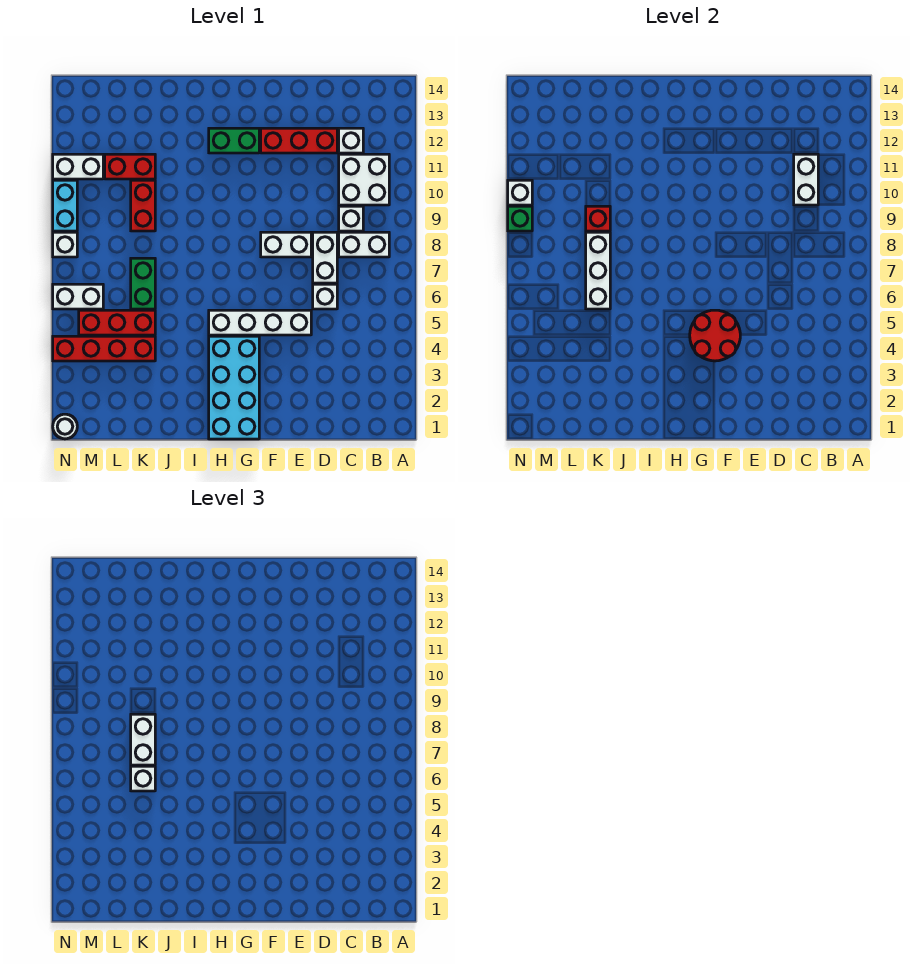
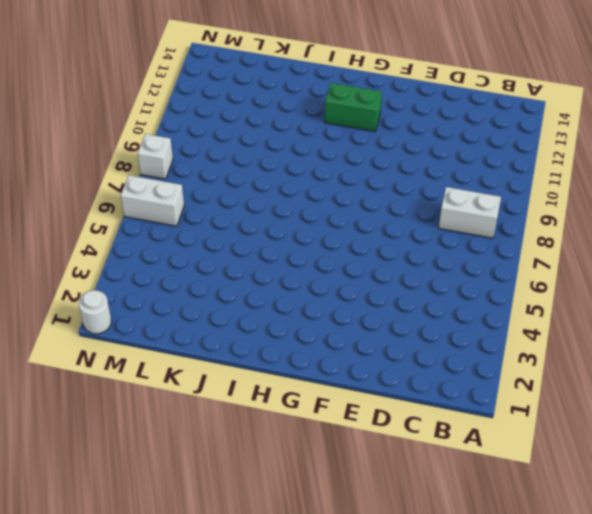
none -> white 2x2 brick [339,154,389,205]
none -> white 1x1 brick [339,206,363,231]
none -> white 1x1 brick [339,128,363,153]

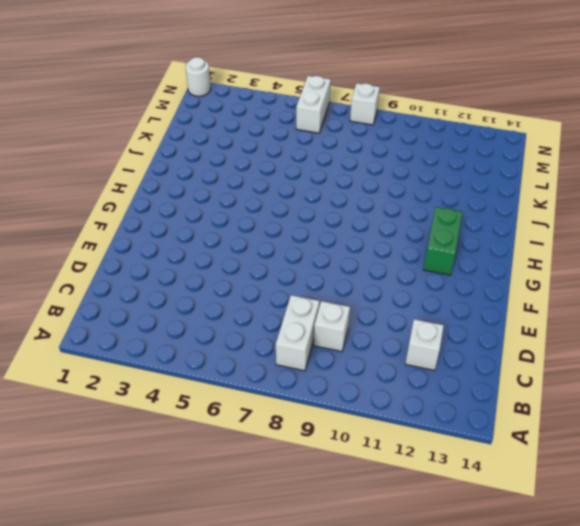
none -> white 2x2 brick [339,154,389,205]
none -> white 1x1 brick [313,284,337,309]
none -> white 1x2 brick [313,232,337,283]

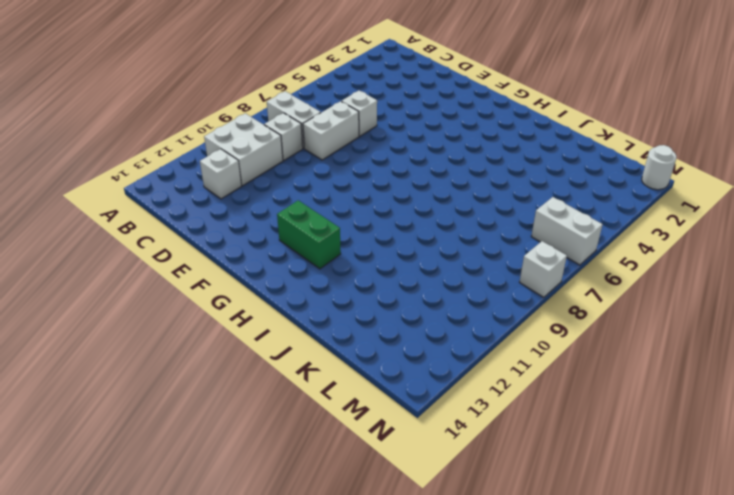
none -> red 1x3 brick [261,128,337,153]
none -> white 1x4 brick [209,310,311,335]
none -> white 1x2 brick [261,232,311,257]

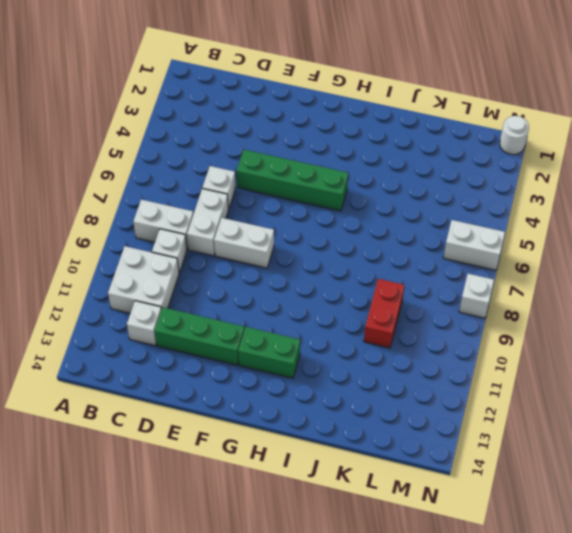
green 1x3 brick [155,307,244,365] -> red 1x3 brick [261,128,337,153]
green 1x4 brick [237,150,348,211] -> white 1x4 brick [209,310,311,335]
none -> cyan 2x4 brick [209,336,259,439]
none -> red 1x4 brick [53,336,155,361]
none -> red 1x3 brick [79,310,155,335]

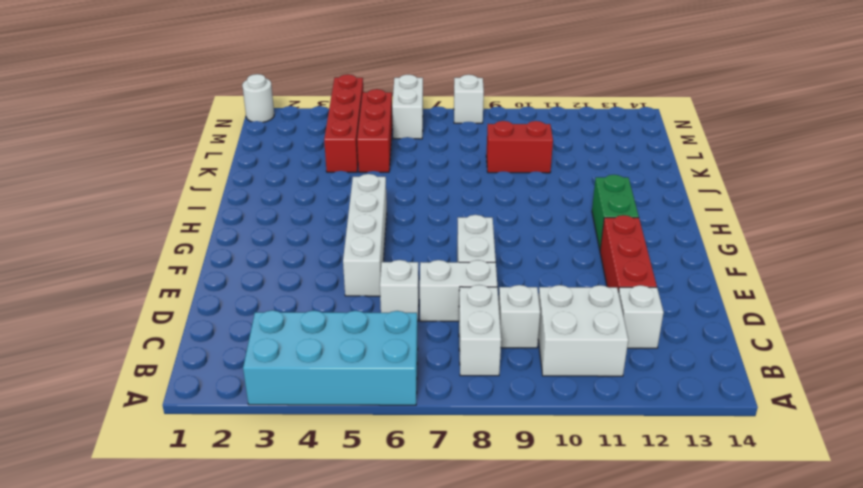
cyan 2x4 brick [243,310,418,405] -> cyan 2x4 brick moved to [209,336,259,439]
none -> green 1x2 brick [131,258,155,309]
none -> red 1x2 brick [105,154,155,179]
none -> white 1x2 brick [53,154,103,179]

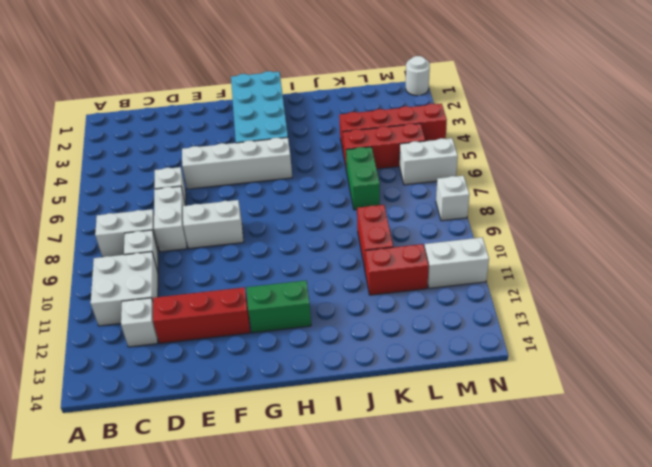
none -> cyan 1x2 brick [53,180,77,231]
none -> white 1x2 brick [794,154,818,205]
none -> red 2x2 round brick [690,310,740,361]

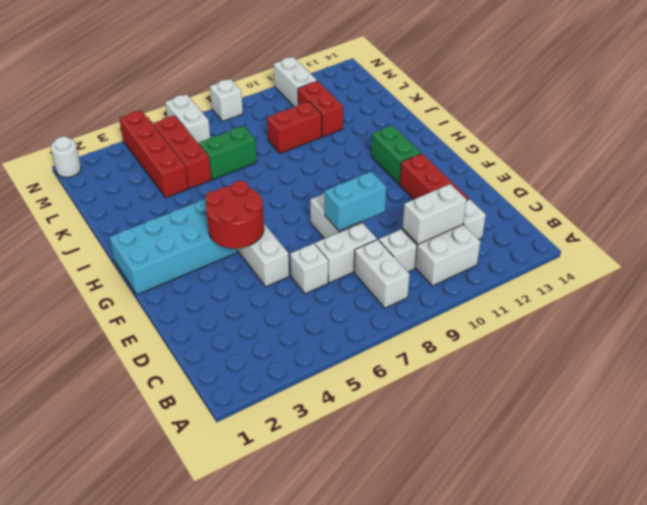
cyan 1x2 brick [325,171,386,231] -> cyan 1x2 brick moved to [53,180,77,231]
none -> white 1x3 brick [586,232,610,309]
none -> red 1x1 brick [586,206,610,231]
none -> green 1x1 brick [508,206,532,231]

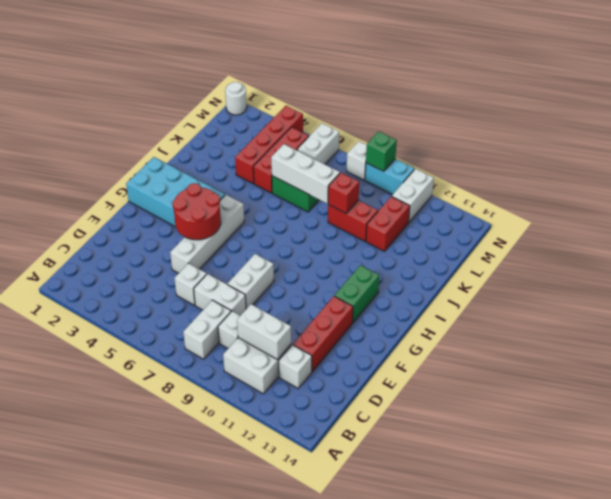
none -> white 1x1 brick [508,180,532,205]
none -> white 1x1 brick [131,766,155,791]
none -> white 1x2 brick [131,714,155,765]

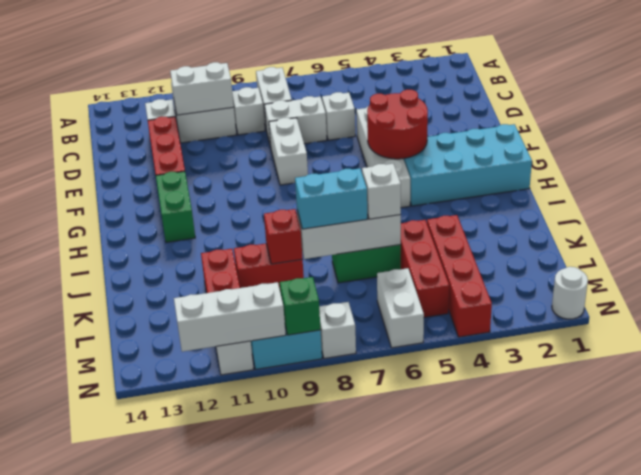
cyan 1x2 brick [295,168,367,229] -> white 1x2 brick [131,714,155,765]
white 1x3 brick [174,282,286,352] -> white 1x1 brick [508,180,532,205]

